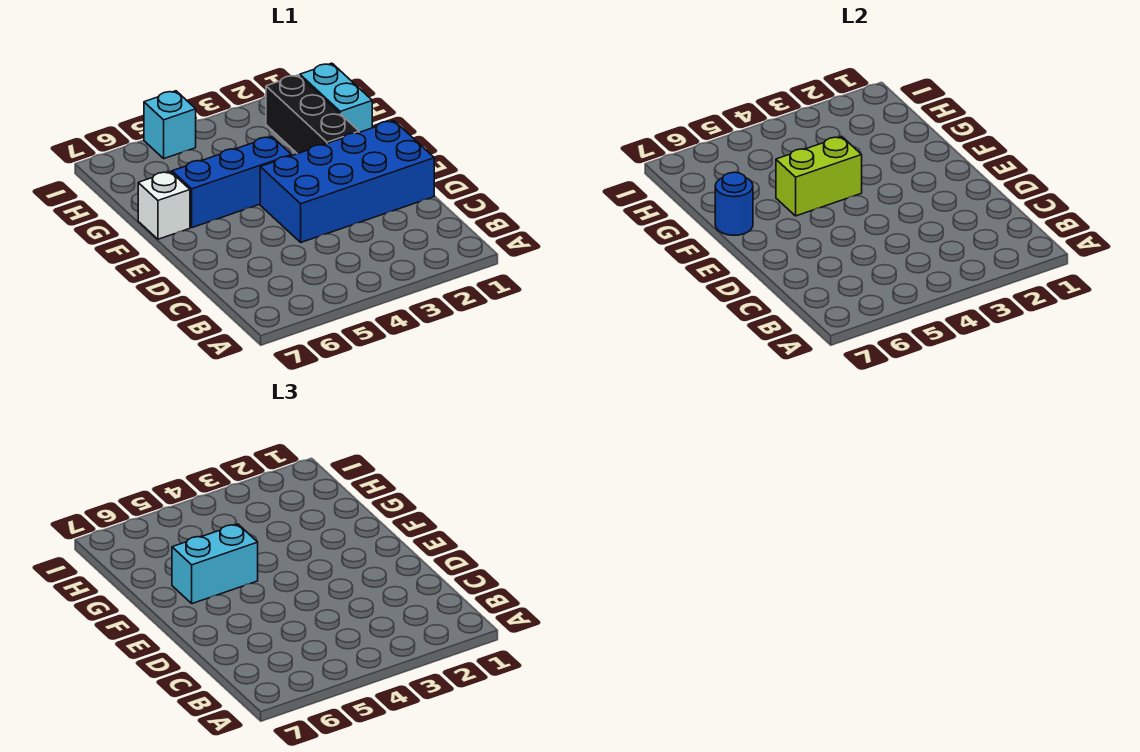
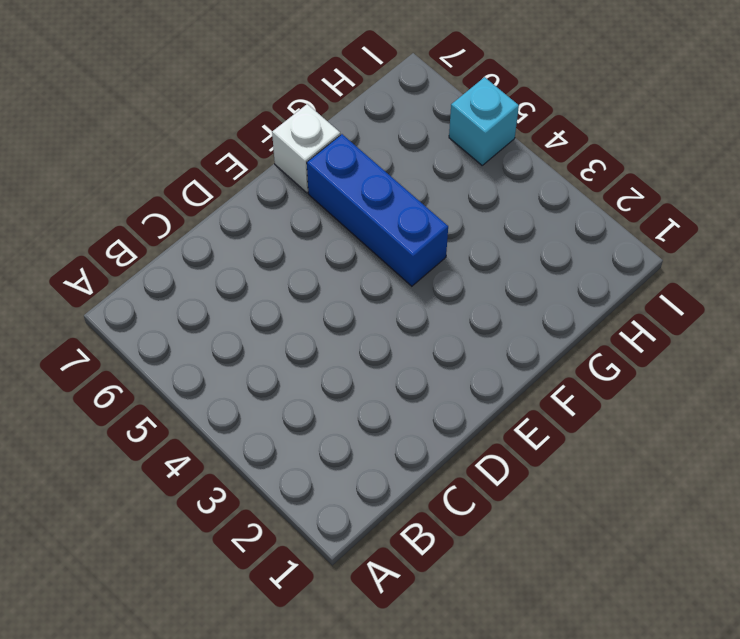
none -> blue 2x4 brick [260,121,434,242]
none -> black 1x3 brick [266,75,359,154]

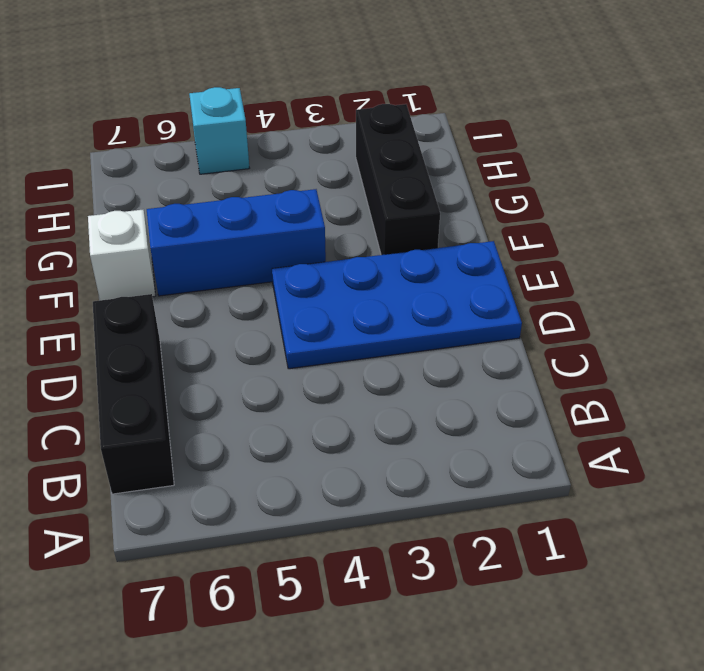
black 1x3 brick [93,294,174,494] -> none
blue 2x4 plate [272,241,522,369] -> blue 2x4 brick [260,121,434,242]
none -> cyan 1x2 brick [300,63,372,132]
none -> lime 1x2 brick [776,136,862,216]

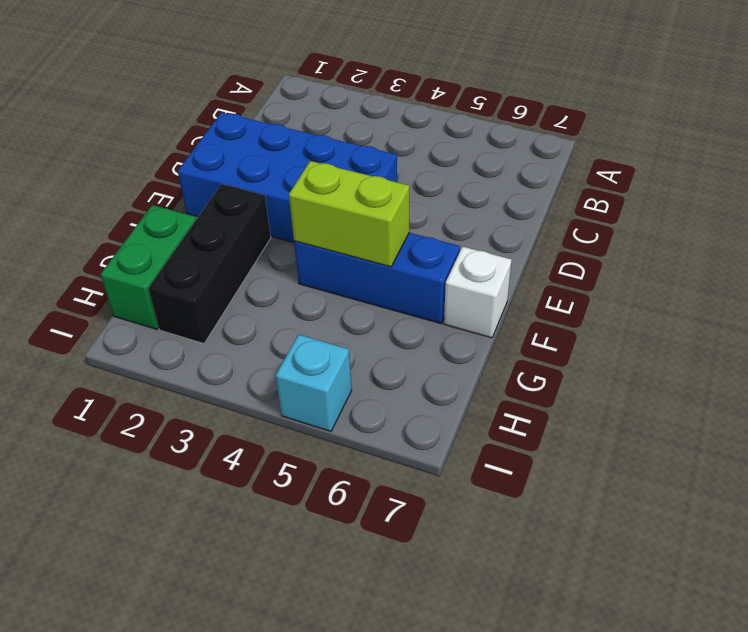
green 1x2 brick [101,205,196,329] -> cyan 1x2 brick [300,63,372,132]
none -> blue 1x1 round brick [715,172,753,235]
none -> cyan 1x2 brick [172,524,258,604]

